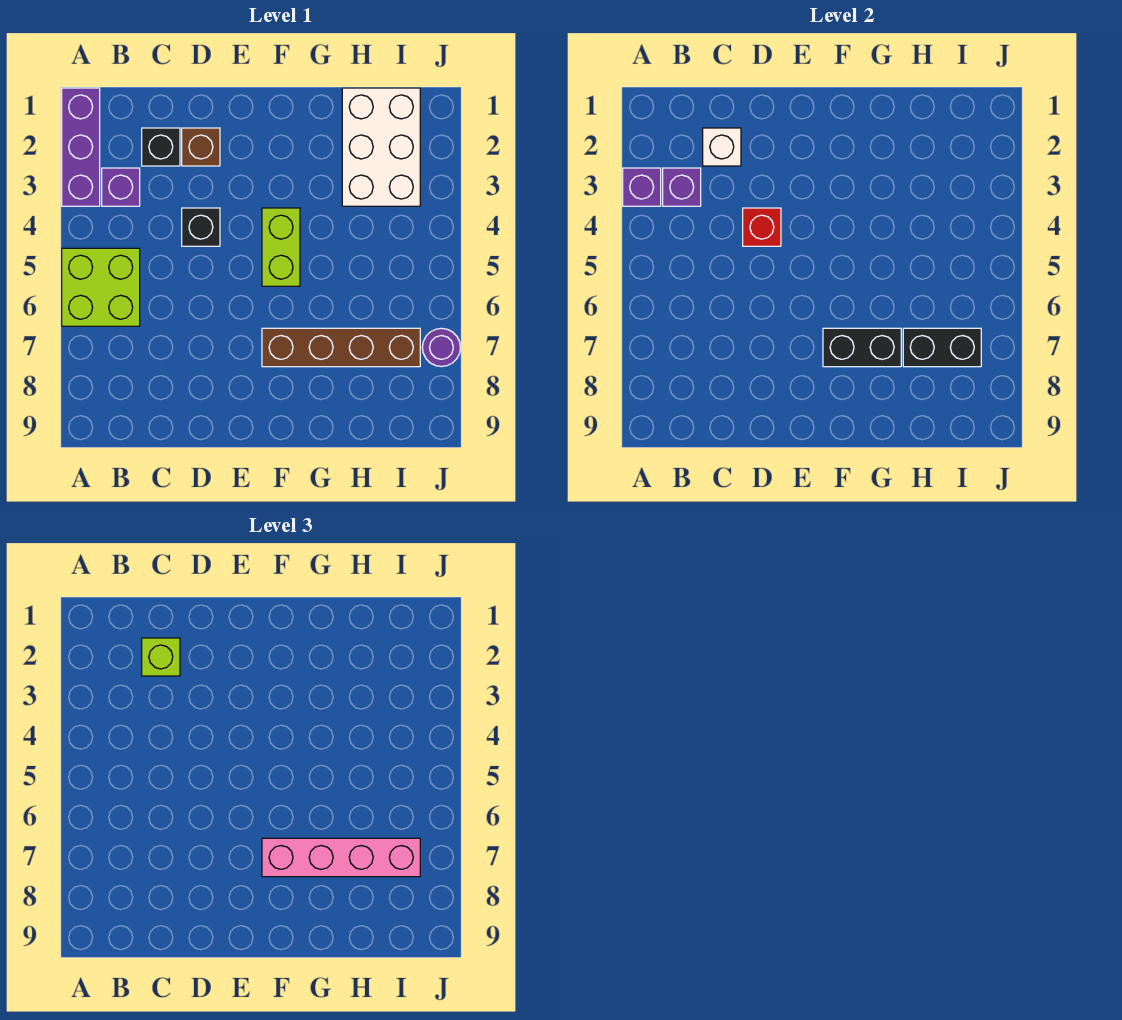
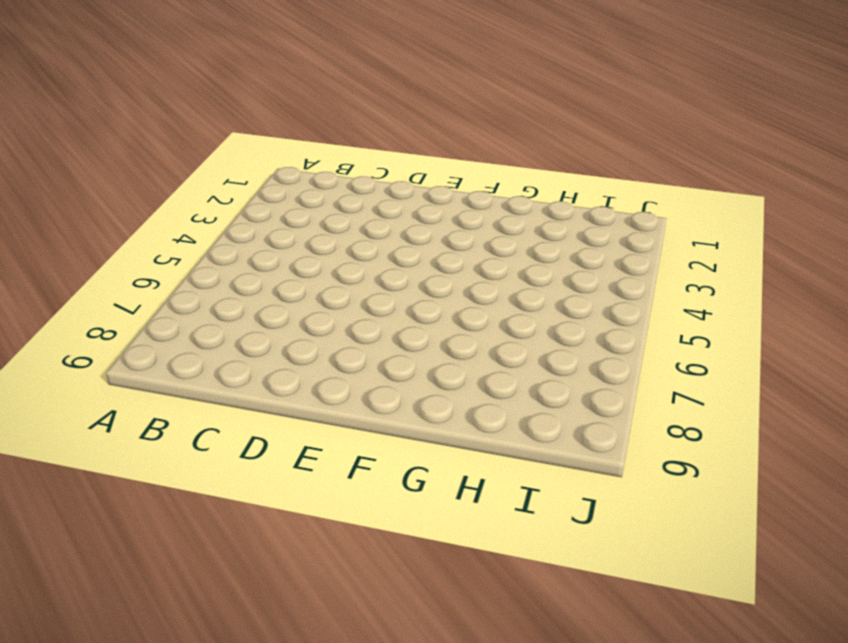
none -> purple 1x3 brick [62,88,100,206]
none -> lime 2x2 brick [62,248,140,326]
none -> purple 1x1 brick [102,168,140,206]

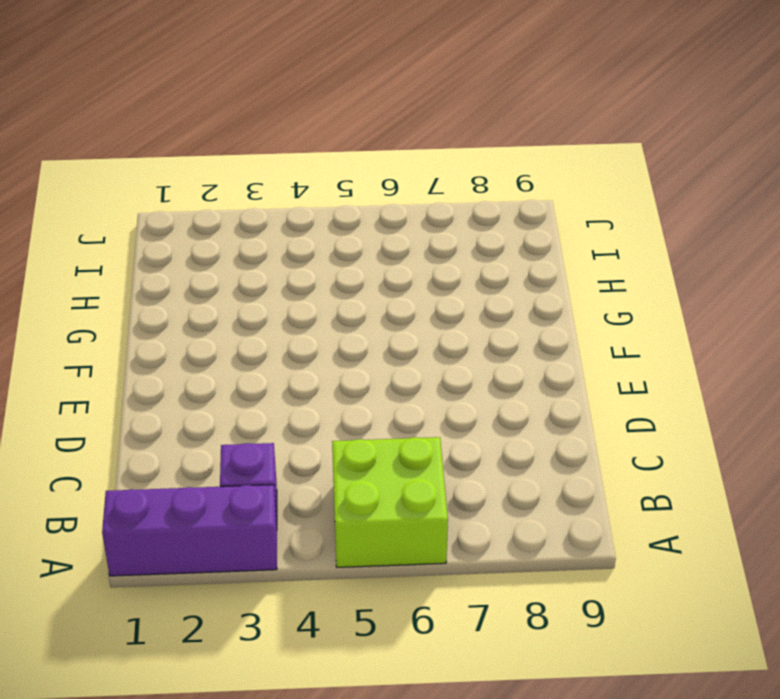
none -> black 1x1 brick [142,128,180,166]
none -> brown 1x1 brick [182,128,220,166]
none -> black 1x1 brick [182,208,220,246]

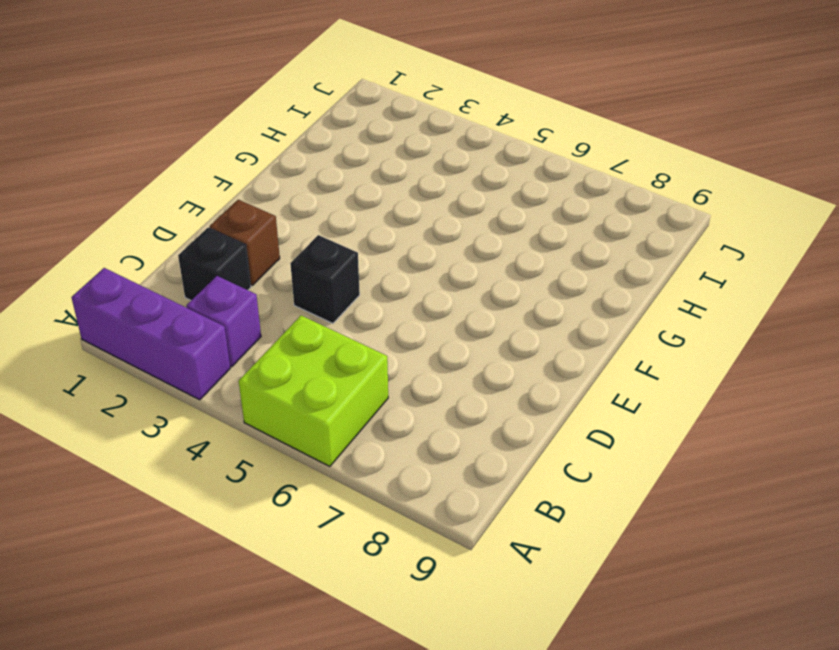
none -> lime 1x2 brick [262,208,300,286]
none -> brown 1x4 brick [262,328,420,367]
none -> white 2x3 brick [342,88,420,206]

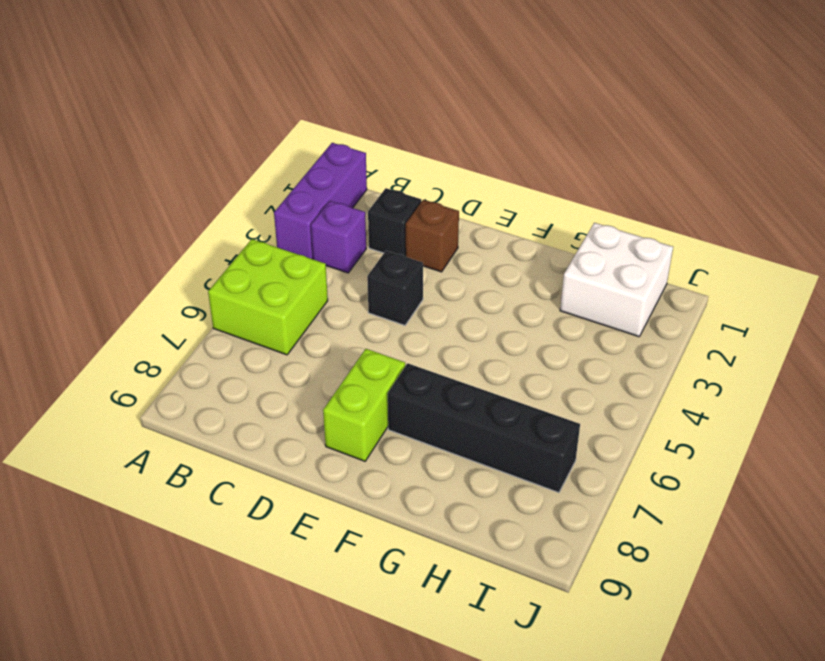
lime 1x2 brick [323,349,405,461] -> lime 1x2 brick moved to [262,208,300,286]
black 1x4 brick [388,363,580,493] -> brown 1x4 brick [262,328,420,367]
white 2x2 brick [560,223,673,337] -> white 2x3 brick [342,88,420,206]
none -> purple 1x1 round brick [422,328,460,367]
none -> purple 1x1 brick [623,168,661,206]
none -> purple 1x1 brick [663,168,701,206]

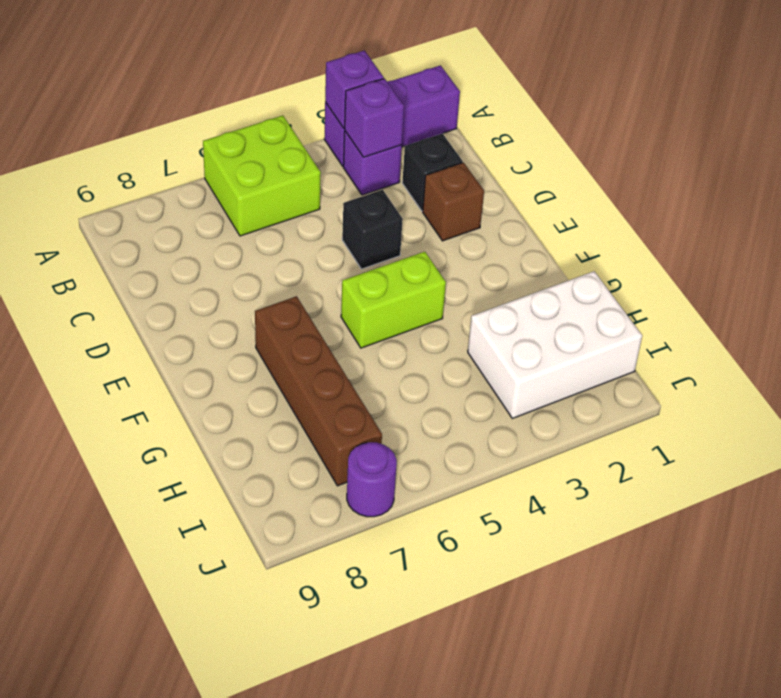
none -> white 1x1 brick [703,128,741,166]
none -> red 1x1 brick [743,208,781,246]
none -> black 1x2 brick [823,328,901,367]

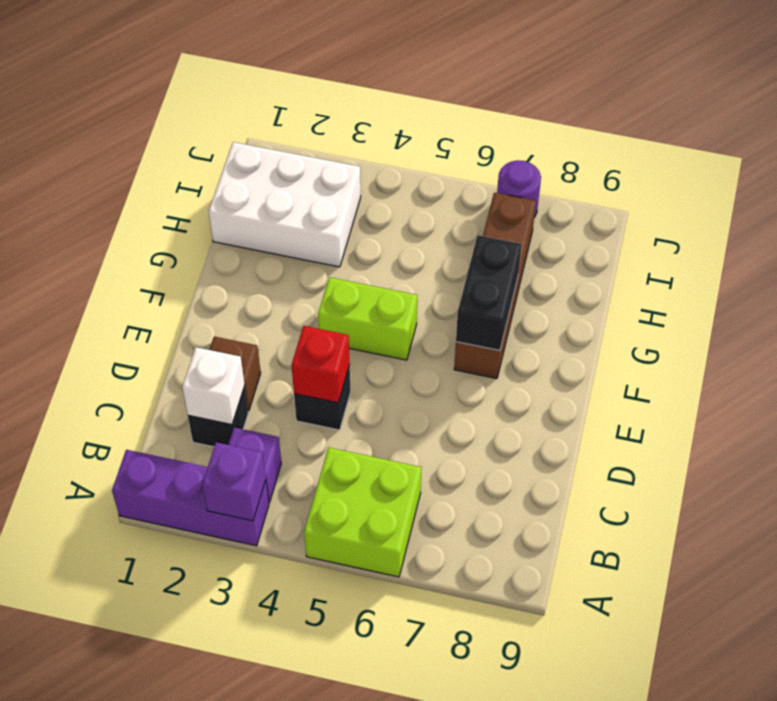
none -> purple 1x1 brick [663,168,701,206]
none -> black 1x2 brick [903,328,981,367]
none -> lime 1x1 brick [142,638,180,676]

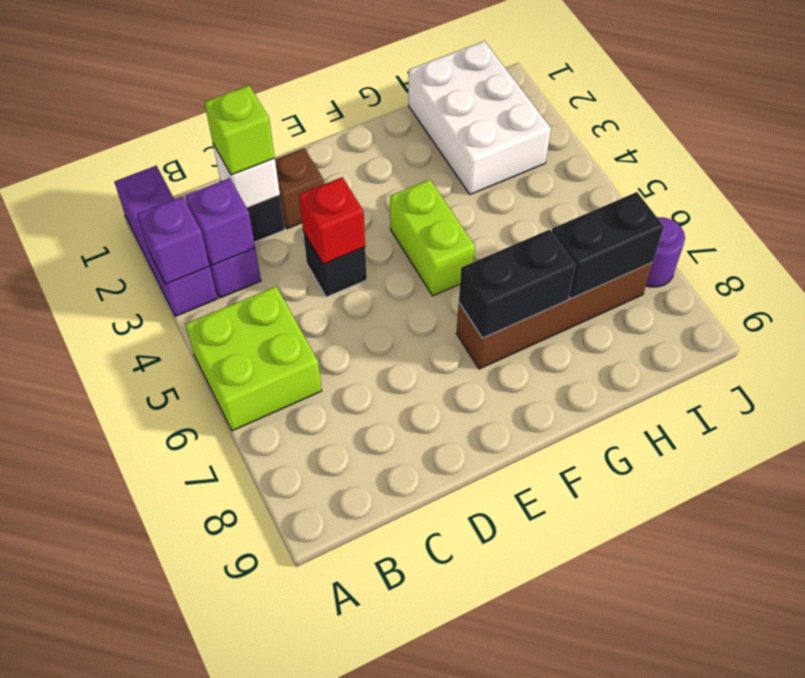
none -> pink 1x4 brick [262,838,420,877]

